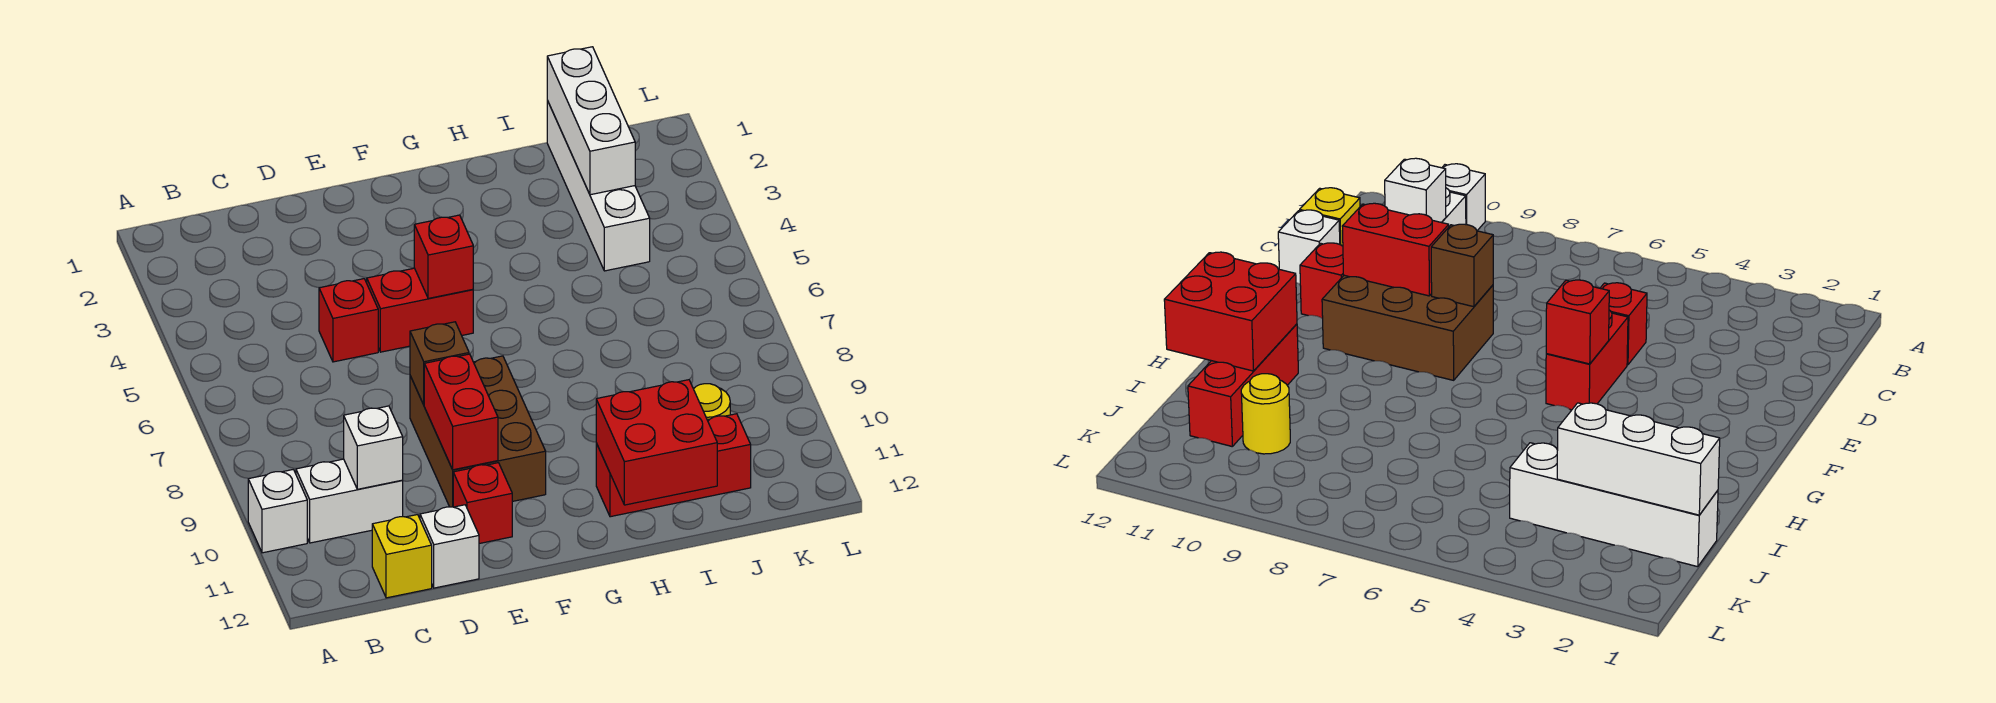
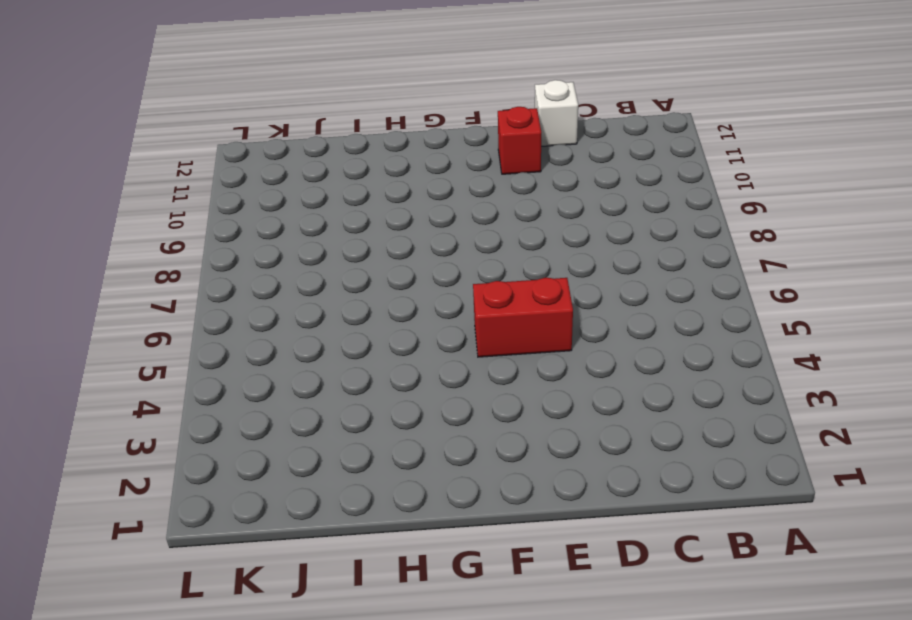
none -> white 1x1 brick [248,469,307,553]
none -> white 1x2 brick [296,459,403,543]
none -> yellow 1x1 brick [372,515,432,598]

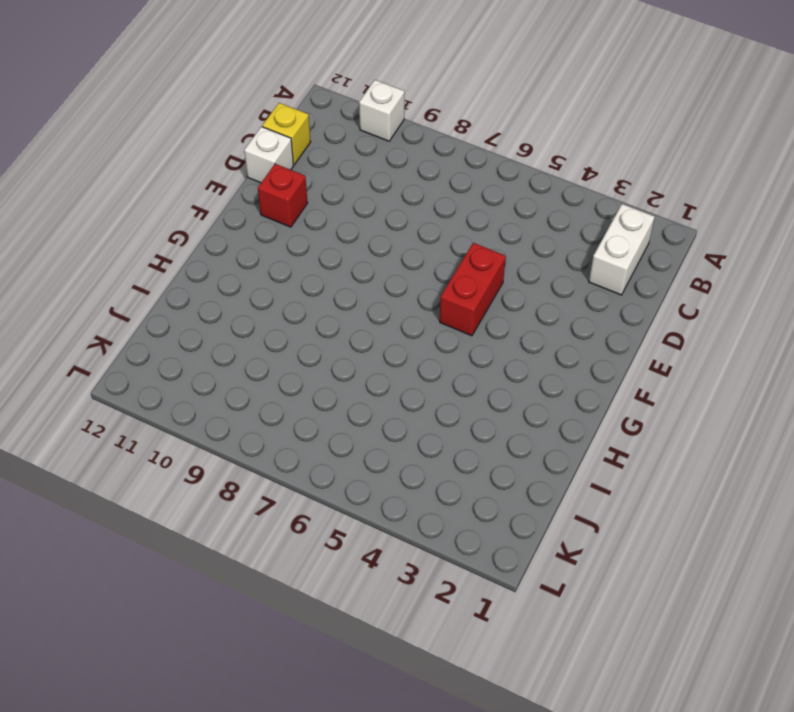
white 1x2 brick [589,204,655,295] -> white 1x2 brick moved to [296,459,403,543]
none -> red 1x1 brick [319,279,378,362]
none -> brown 2x3 brick [410,356,546,507]
none -> red 1x3 brick [596,414,751,517]

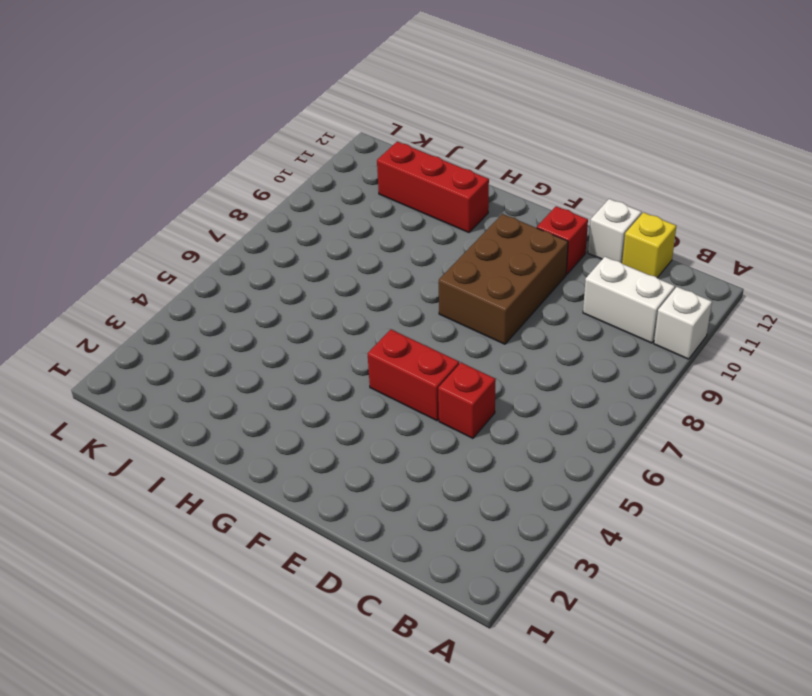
none -> white 1x4 brick [547,101,650,271]
none -> yellow 1x1 round brick [693,384,730,420]
none -> white 1x1 brick [344,406,403,489]

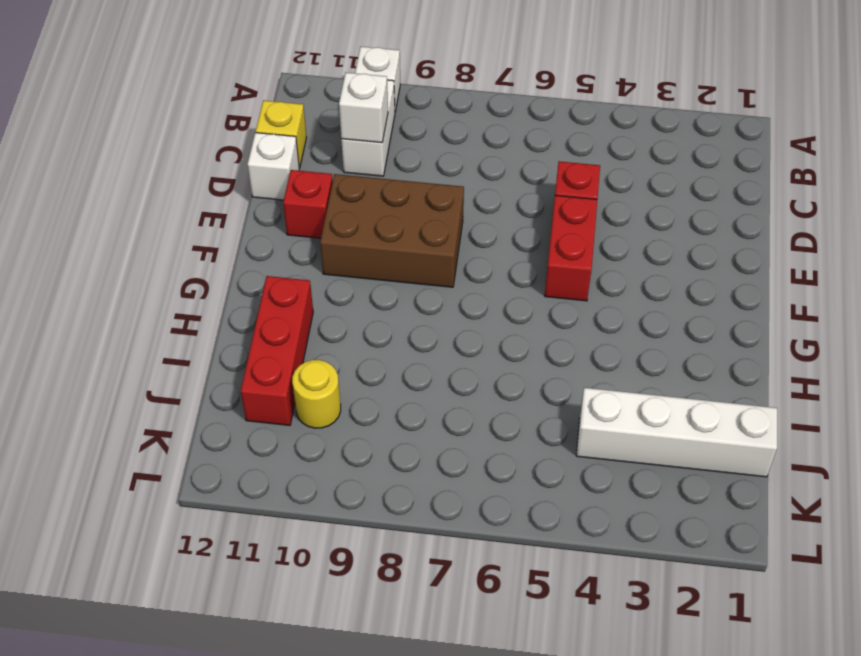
none -> brown 1x1 brick [410,322,469,405]
none -> red 1x2 brick [424,354,498,470]
none -> red 1x1 brick [414,215,473,298]

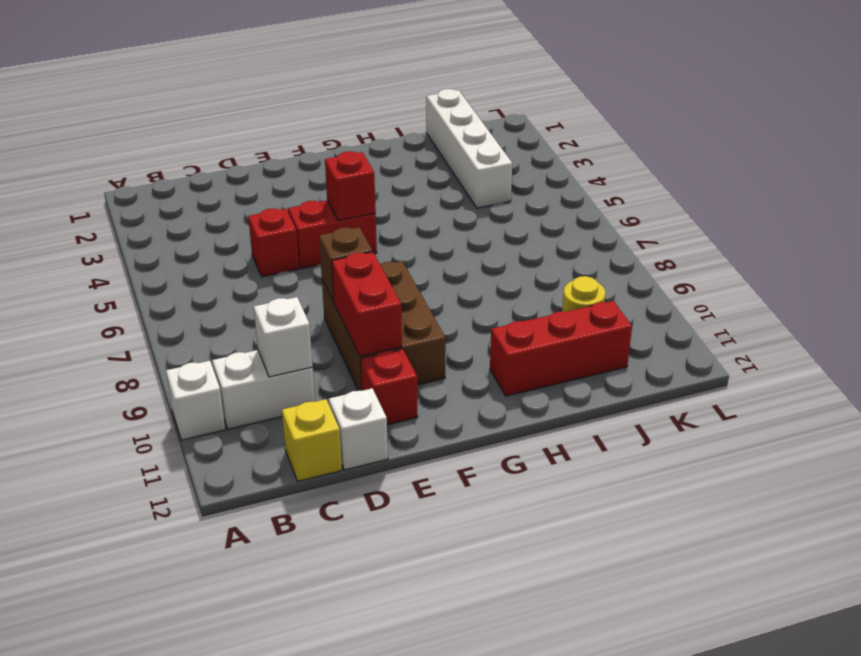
none -> red 2x2 brick [596,380,717,505]
none -> white 1x3 brick [547,47,635,195]

